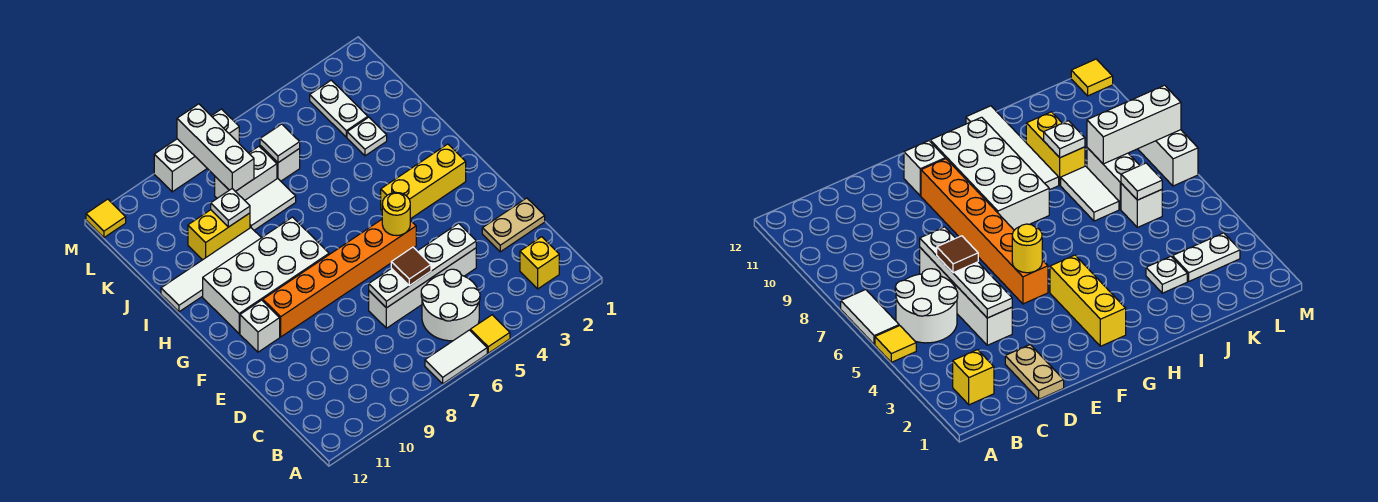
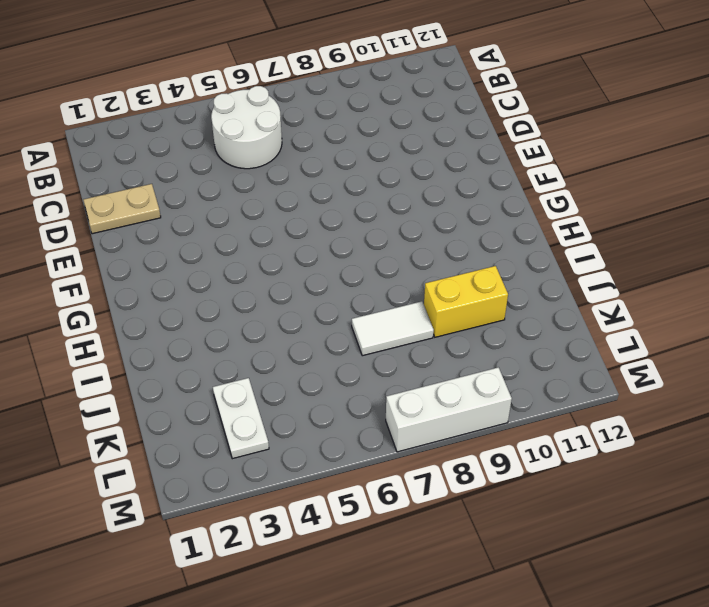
none -> yellow 1x1 tile [470,315,510,353]
none -> white 1x2 tile [425,330,487,384]
none -> yellow 1x1 brick [520,237,559,289]

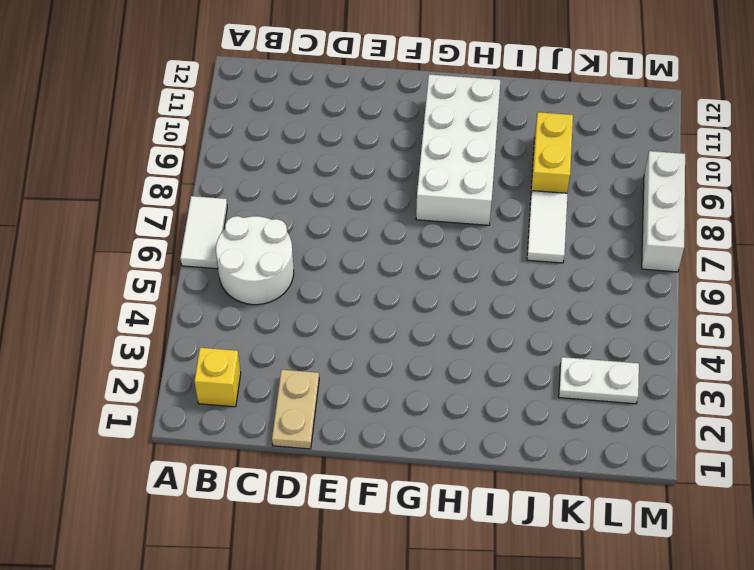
none -> yellow 1x1 tile [470,315,510,353]
none -> white 1x4 brick [369,248,476,328]
none -> orange 1x6 brick [263,220,416,337]

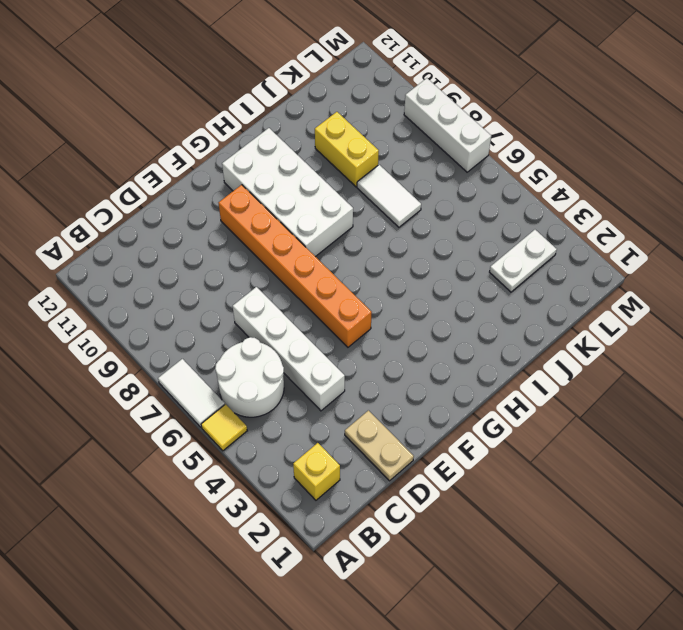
none -> white 1x1 brick [240,300,280,352]
none -> yellow 1x3 brick [381,144,466,219]
none -> white 1x4 tile [161,228,261,312]

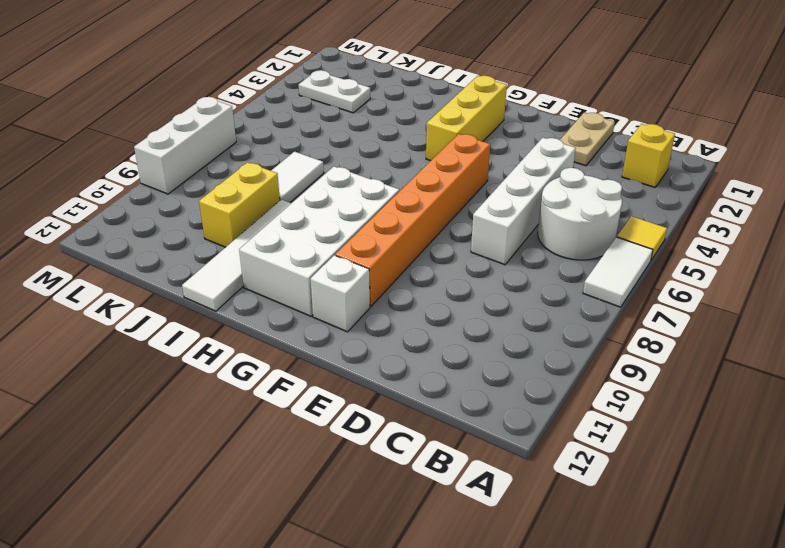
none -> white 1x1 plate [347,117,387,156]
none -> white 1x1 brick [260,146,300,181]
none -> white 1x2 brick [215,146,277,200]

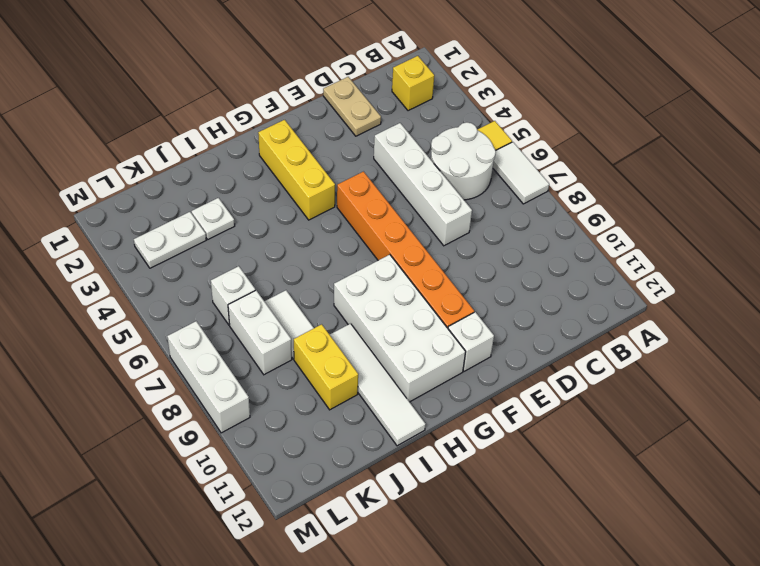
none -> yellow 1x1 tile [86,199,126,238]
none -> white 1x4 plate [369,223,476,308]
none -> yellow 1x1 round brick [382,192,410,236]

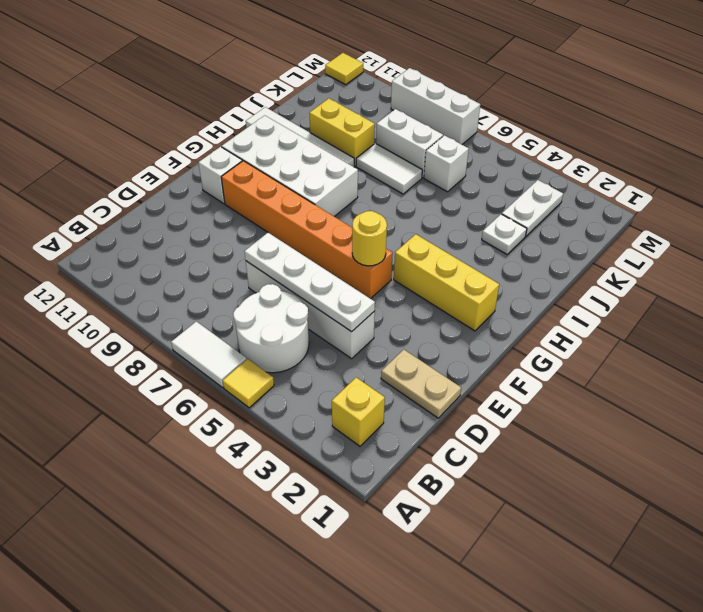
none -> white 1x1 plate [211,189,250,227]
none -> white 1x1 tile [260,124,300,163]
none -> white 1x3 brick [177,104,254,191]

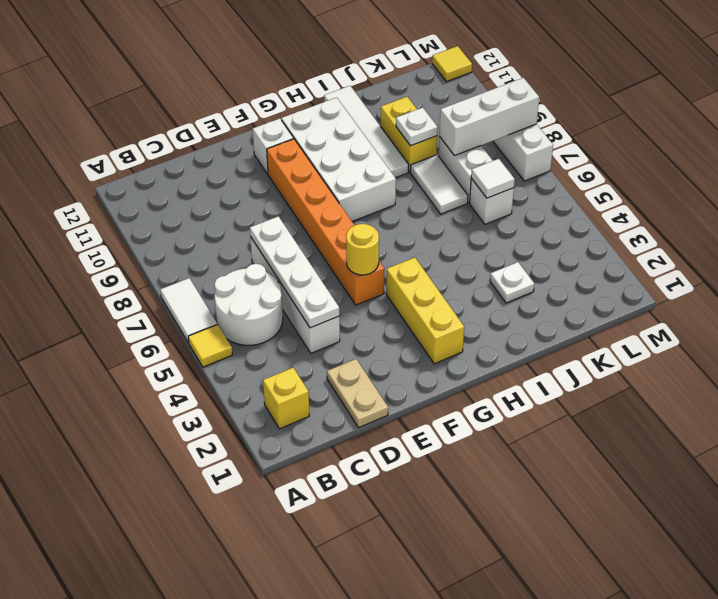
none -> white 1x2 plate [310,80,368,137]
none -> brown 1x1 tile [391,247,431,286]

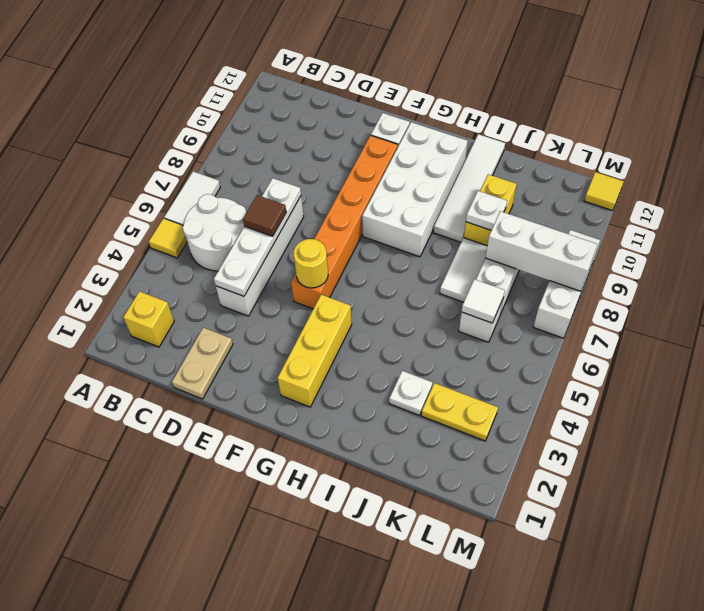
yellow 1x2 plate [421,383,498,441] -> white 1x2 plate [310,80,368,137]

